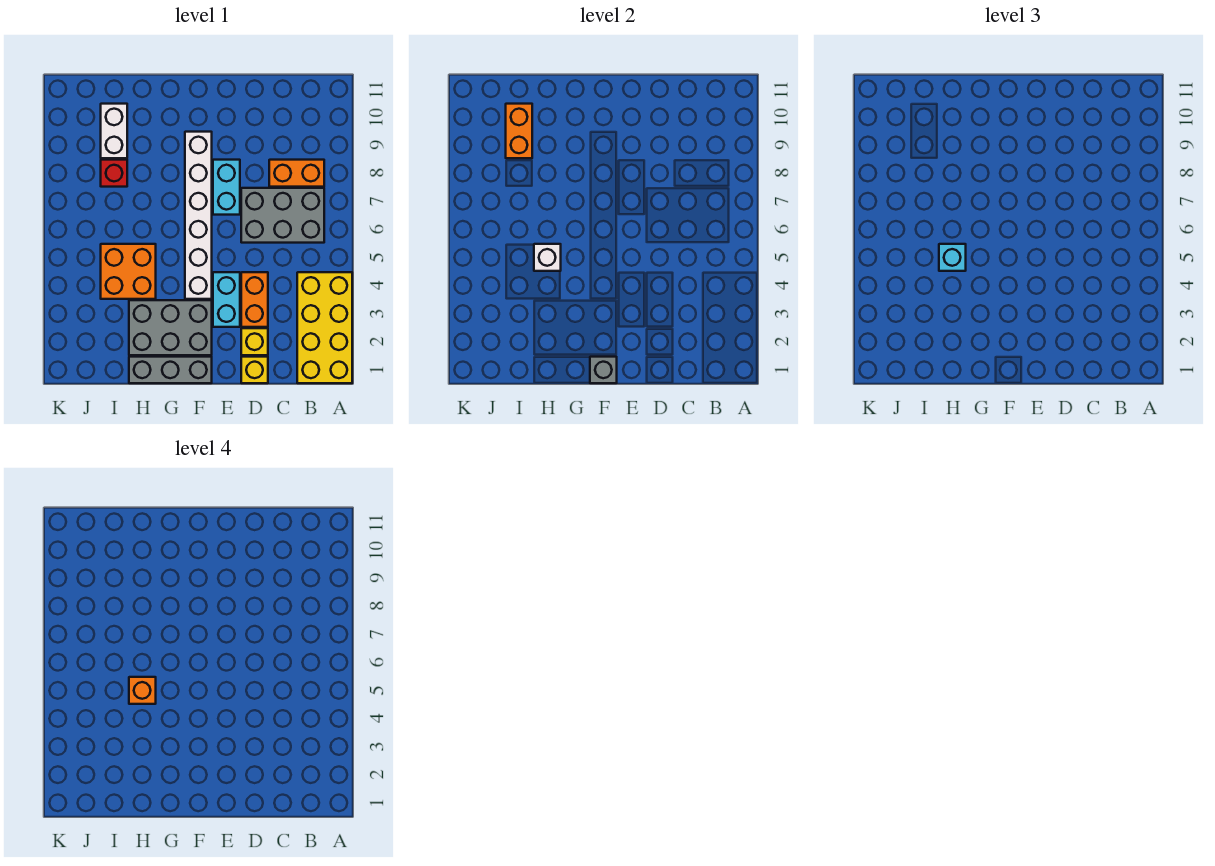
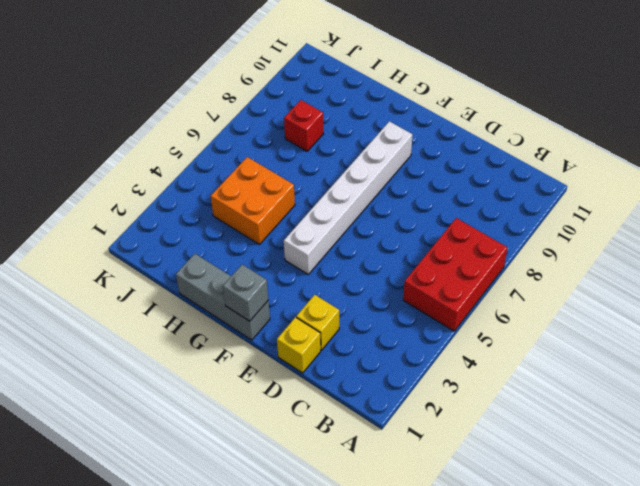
red 2x3 brick [403,218,508,331] -> grey 2x3 brick [241,188,324,243]
none -> yellow 2x4 brick [297,272,352,383]
none -> orange 1x2 brick [269,160,324,187]
none -> orange 1x2 brick [241,272,268,327]

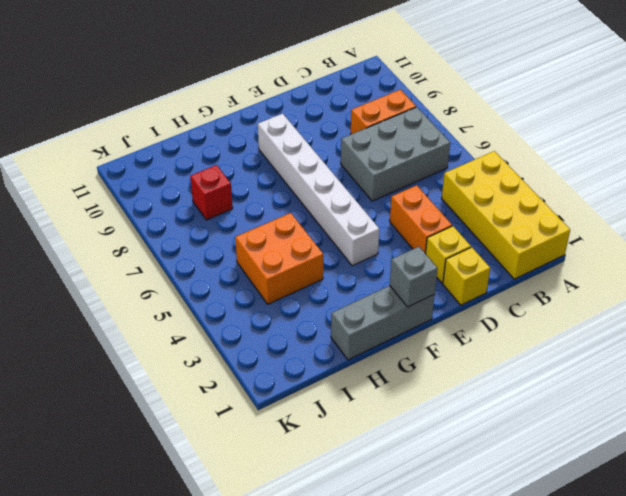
none -> cyan 1x2 brick [213,272,240,327]
none -> cyan 1x2 brick [213,160,240,215]
none -> grey 2x3 brick [129,300,212,355]

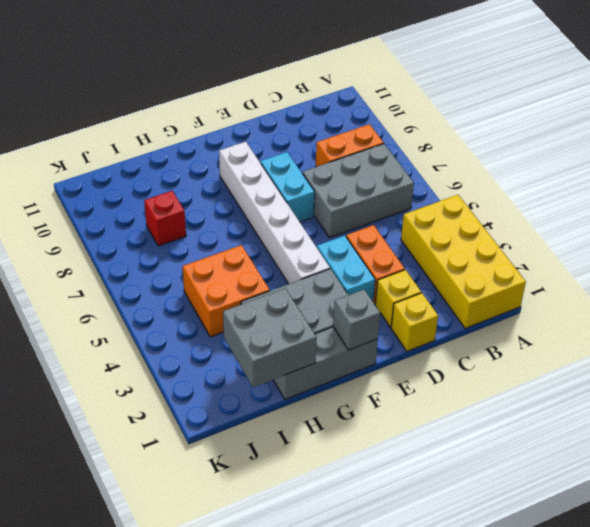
grey 2x2 brick [223,288,317,387] -> none
none -> white 1x2 brick [101,104,127,158]
none -> white 1x1 brick [534,244,561,271]
none -> orange 1x2 brick [506,104,532,158]

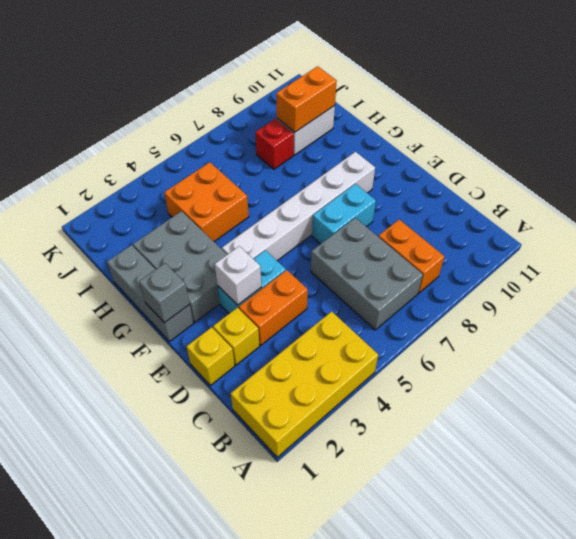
white 1x1 brick [215,246,261,305] -> white 1x1 brick moved to [534,244,561,271]
none -> cyan 1x1 brick [939,244,966,271]
none -> orange 1x1 brick [129,677,156,704]

